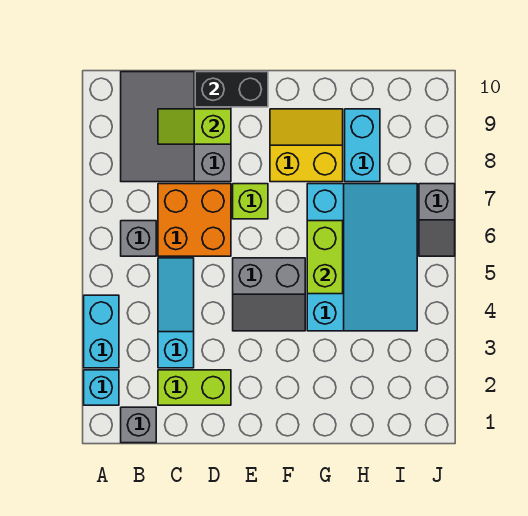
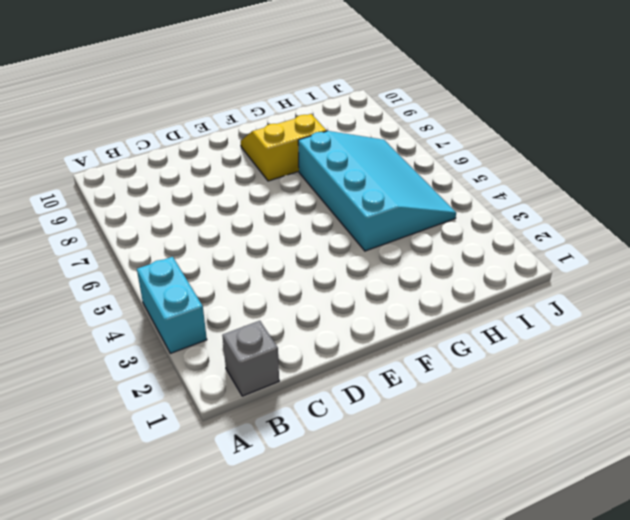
none -> cyan 1x1 brick [84,370,119,405]
none -> grey 1x1 brick [121,221,156,256]
none -> grey 3x3 slope [121,72,231,182]

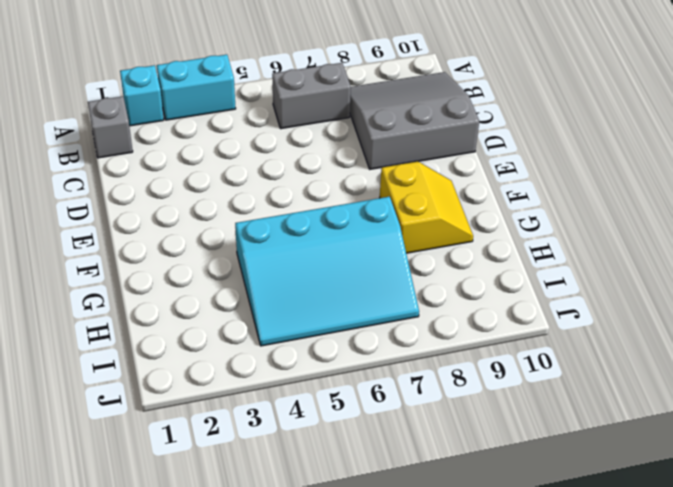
grey 1x2 brick [272,63,351,129] -> grey 1x1 brick [121,221,156,256]
none -> lime 1x2 brick [158,370,231,405]
none -> cyan 1x3 slope [158,258,194,368]
none -> orange 2x2 brick [158,184,231,256]

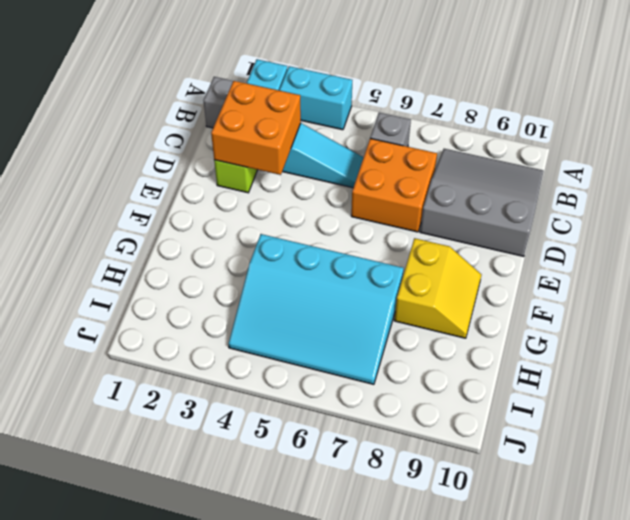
orange 2x2 brick [211,81,301,175] -> none
none -> grey 2x2 slope [233,258,305,331]
none -> lime 1x1 brick [233,184,268,219]
none -> cyan 1x2 brick [345,109,380,182]

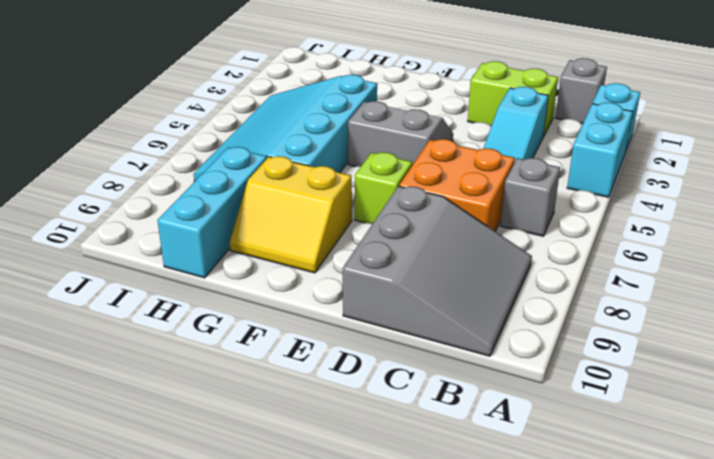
cyan 1x3 brick [157,147,267,278] -> cyan 1x2 brick [345,109,380,182]
none -> grey 1x2 slope [419,184,455,256]
none -> lime 1x2 slope [158,109,231,144]
none -> black 1x2 brick [195,72,268,107]

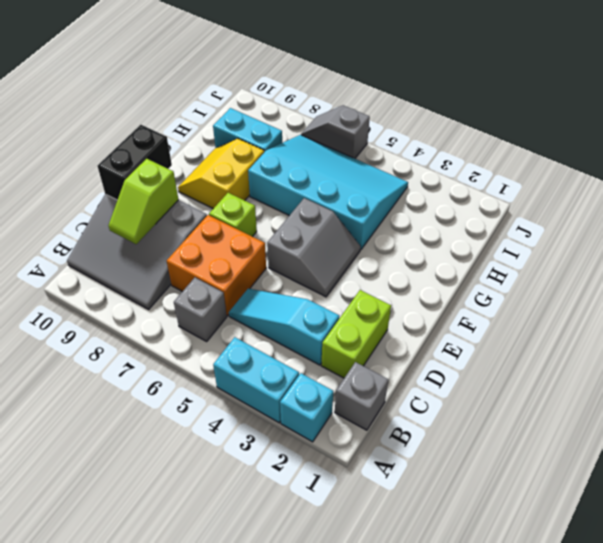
grey 1x2 slope [301,105,370,158] -> grey 1x2 slope turned to [419,184,455,256]
none -> lime 1x2 brick [307,221,343,294]

